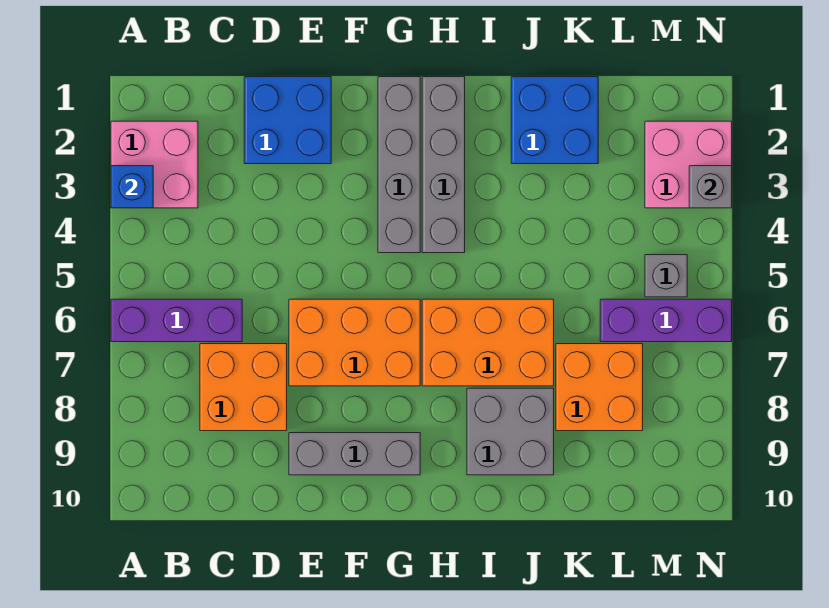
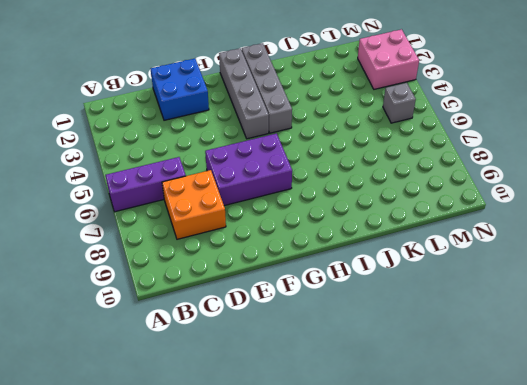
purple 2x3 brick [205,134,292,206] -> orange 2x3 brick [289,299,420,386]
none -> pink 2x2 brick [111,121,198,208]
none -> grey 1x3 brick [289,433,420,475]
none -> orange 2x3 brick [422,299,554,386]

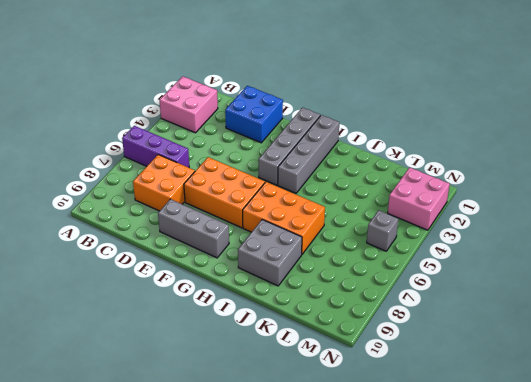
none -> blue 2x2 brick [511,77,598,164]
none -> orange 2x2 brick [556,344,643,431]
none -> purple 1x3 brick [600,299,732,342]

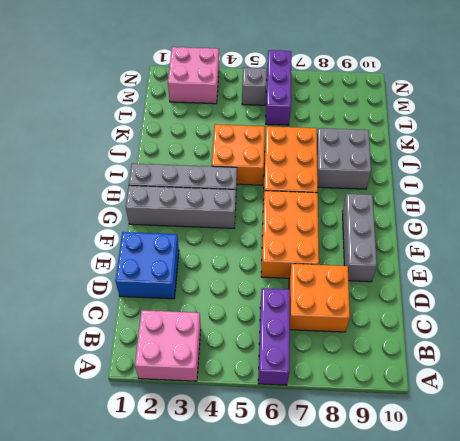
orange 2x2 brick [212,124,265,185] -> orange 2x2 brick moved to [556,344,643,431]
none -> blue 2x2 brick [511,77,598,164]
none -> blue 1x1 brick [111,166,153,208]
none -> grey 1x1 brick [689,166,732,208]

